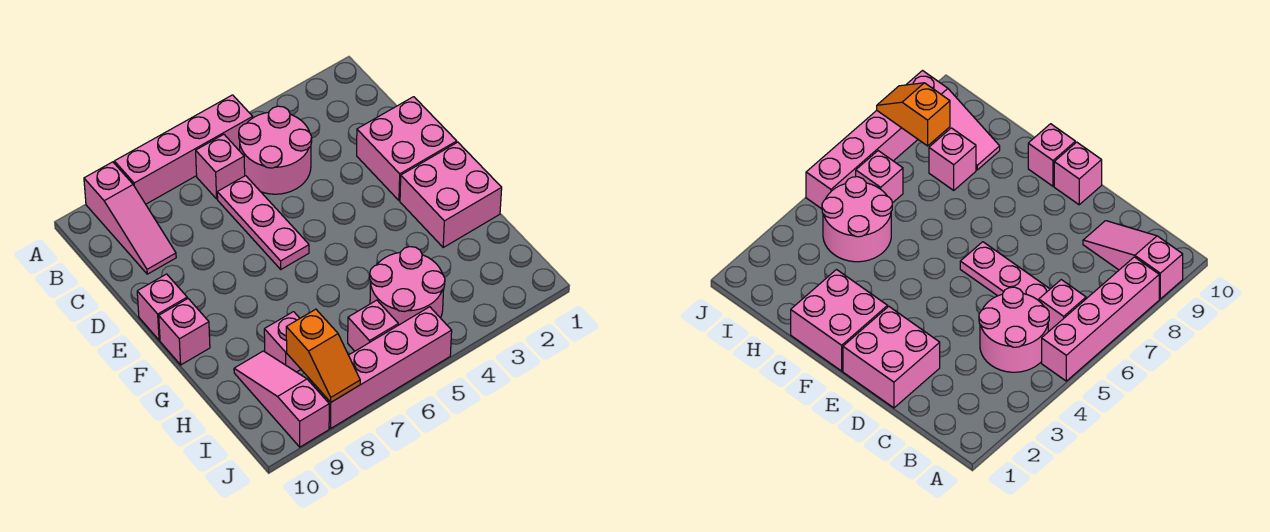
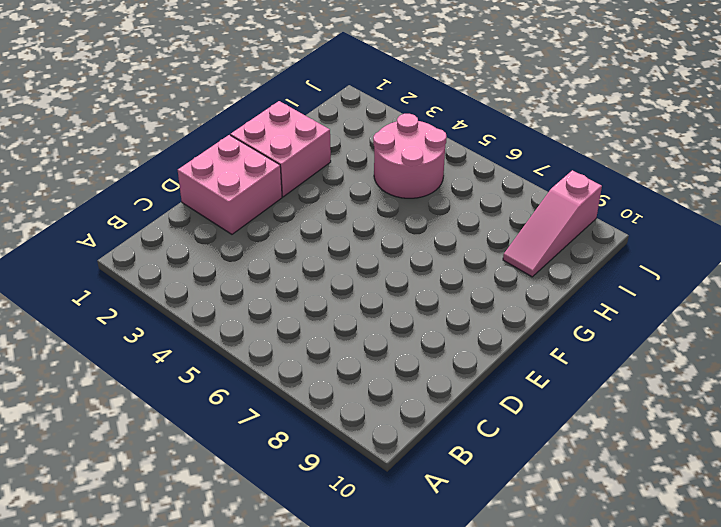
none -> pink 1x4 brick [114,95,253,204]
none -> pink 1x3 slope [84,162,176,274]
none -> pink 2x2 round brick [239,106,312,194]

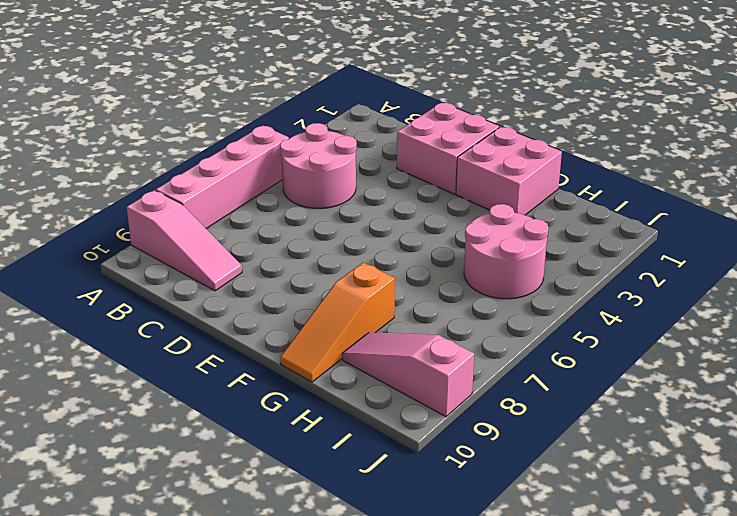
orange 1x3 slope [280,262,395,382] -> none
none -> pink 1x1 brick [196,134,245,199]
none -> pink 1x3 plate [217,176,309,269]
none -> pink 1x1 brick [137,274,187,340]

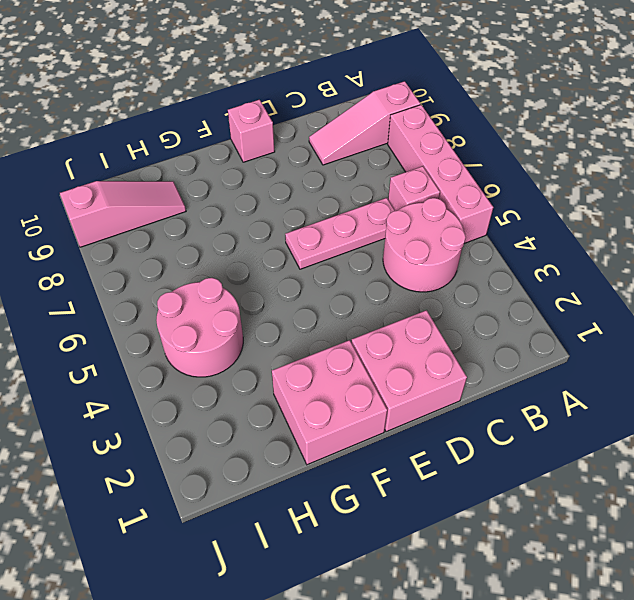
none -> pink 1x1 brick [159,299,210,365]
none -> pink 1x1 brick [264,312,301,372]
none -> pink 1x1 brick [348,300,398,351]

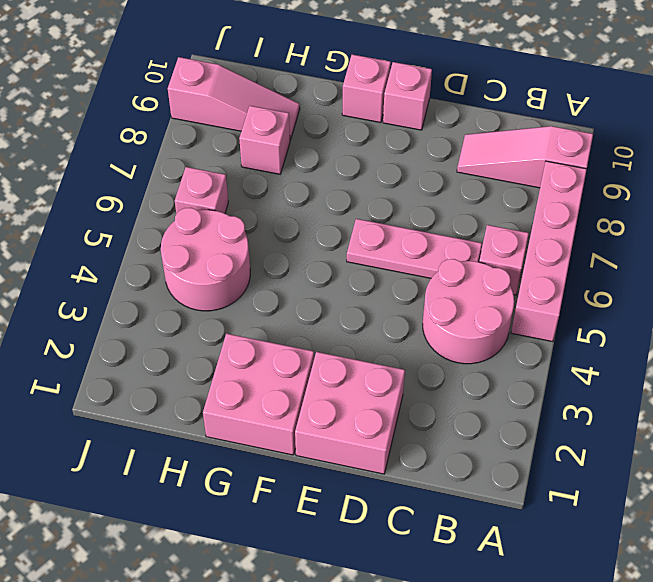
none -> pink 1x4 brick [309,307,452,428]
none -> orange 1x2 slope [286,309,360,402]

